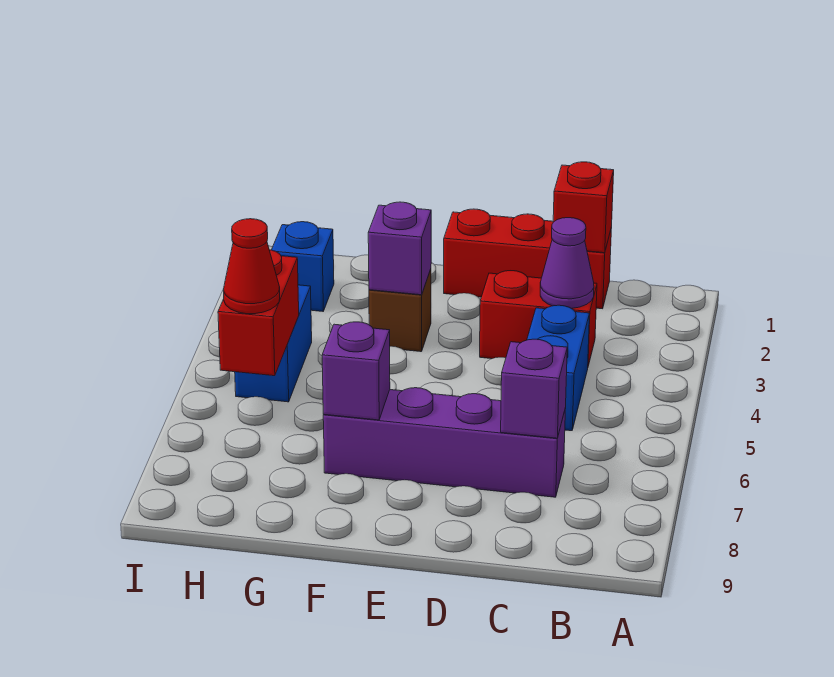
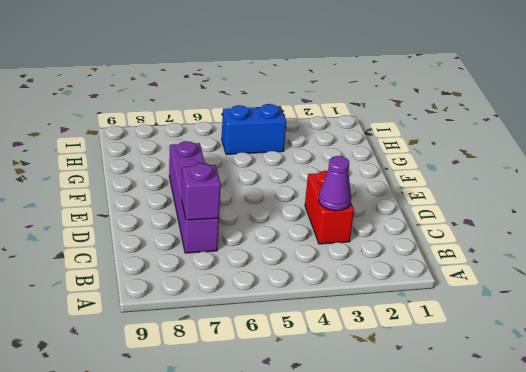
none -> red 1x3 brick [444,209,612,309]
none -> blue 1x2 brick [527,305,590,431]
none -> brown 1x1 brick [369,269,431,352]

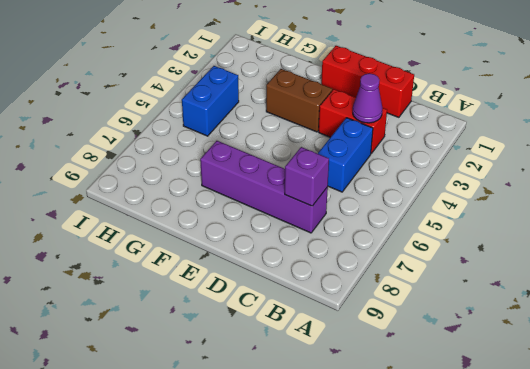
brown 1x2 brick [266,69,332,132] -> brown 1x1 brick [369,269,431,352]
none -> blue 1x1 brick [272,222,334,311]
none -> red 1x1 brick [553,162,614,253]
none -> purple 1x1 brick [368,202,431,295]

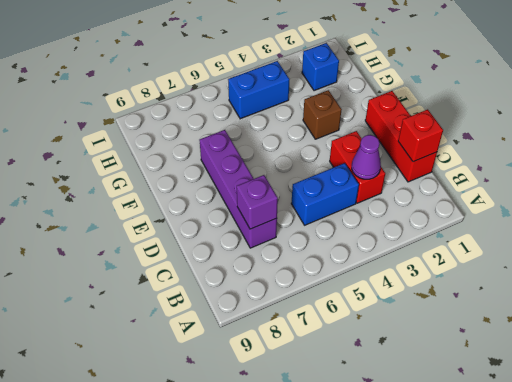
none -> purple 1x1 brick [368,202,431,295]
none -> purple 1x1 brick [322,322,390,420]
none -> red 1x2 brick [218,250,299,376]

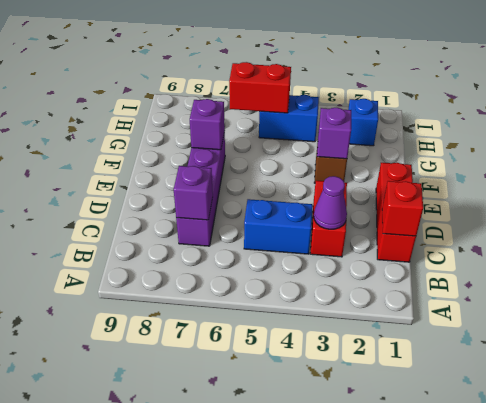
none -> red 1x1 cone [224,219,280,314]

